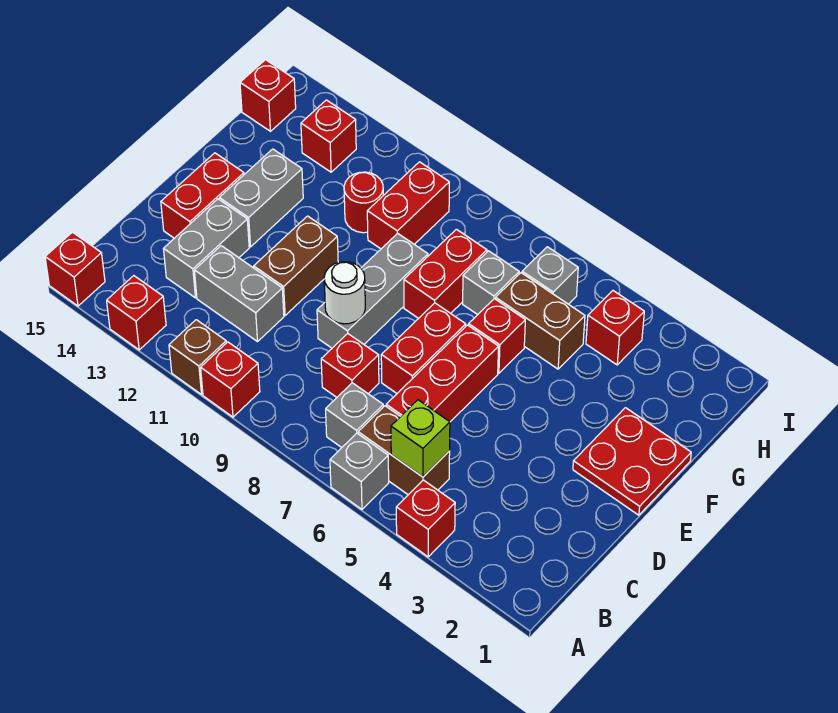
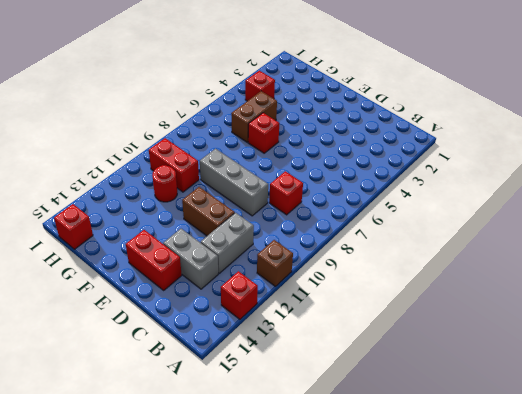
none -> red 1x1 brick [396,480,455,557]
none -> grey 1x1 brick [330,433,389,509]
none -> red 1x1 brick [201,342,260,417]
none -> red 1x1 brick [45,232,105,306]

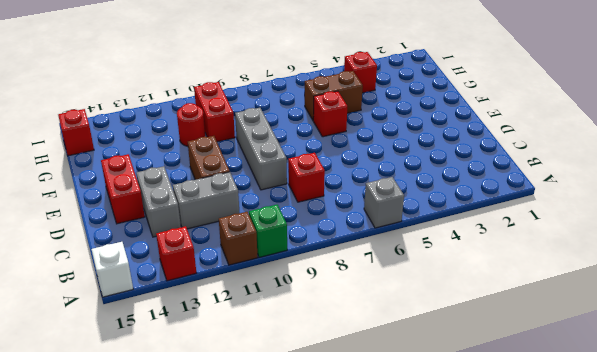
green 1x1 brick [249,205,287,257] -> red 1x1 brick [201,342,260,417]
white 1x1 brick [91,242,133,297] -> red 1x1 brick [45,232,105,306]
none -> red 1x1 brick [396,480,455,557]
none -> brown 1x2 brick [358,406,450,495]
none -> grey 1x1 brick [326,383,383,447]
none -> red 1x3 brick [386,325,499,422]

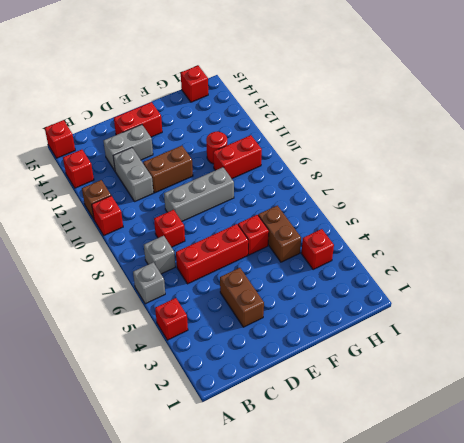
brown 1x2 brick [220,268,264,327] -> brown 1x2 brick moved to [358,406,450,495]
none -> red 1x2 brick [381,303,466,393]
none -> red 2x2 plate [573,408,691,515]
none -> grey 1x2 brick [219,149,303,247]
none -> red 1x2 brick [404,229,487,318]

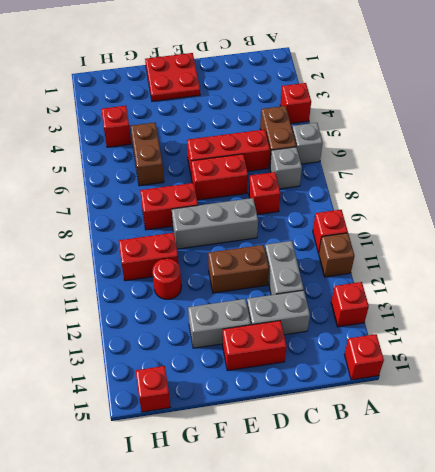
none -> red 1x1 brick [469,299,525,373]
none -> grey 1x1 brick [463,251,519,315]
none -> grey 1x1 brick [522,247,578,304]
none -> red 1x1 brick [301,100,356,172]

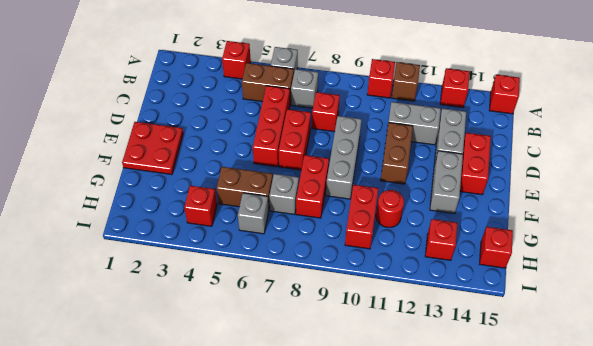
none -> red 1x1 brick [469,299,525,373]
none -> lime 1x1 brick [391,400,450,477]
none -> white 1x1 round brick [324,262,365,324]

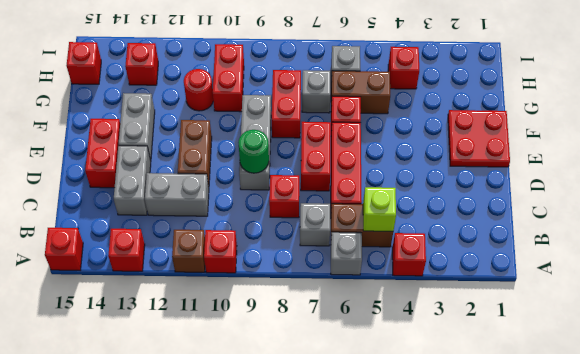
green 1x1 round brick [238,130,269,173] -> white 1x1 round brick [324,262,365,324]

